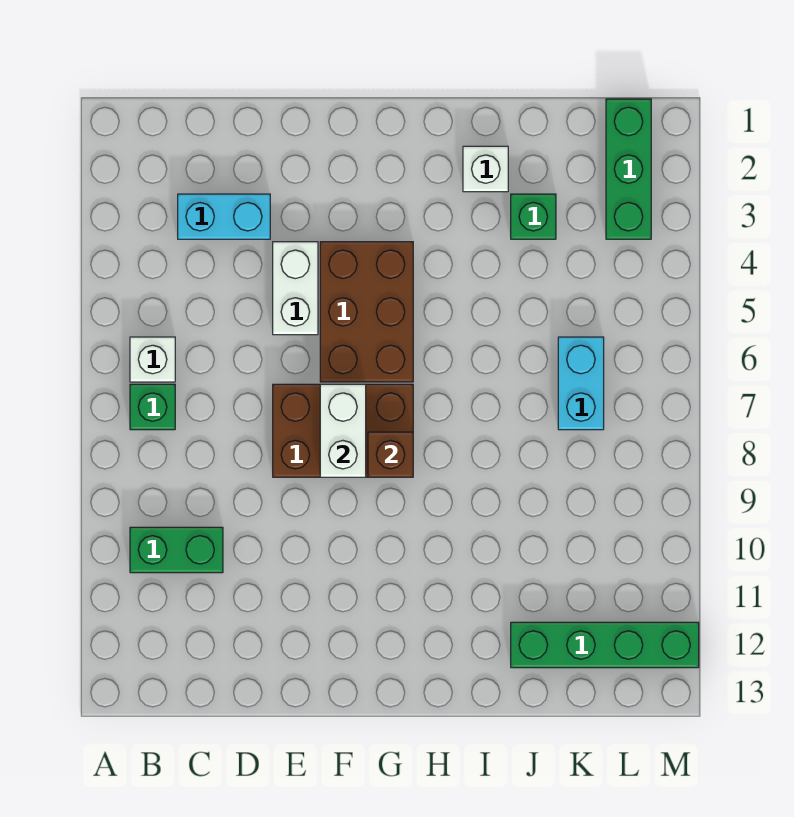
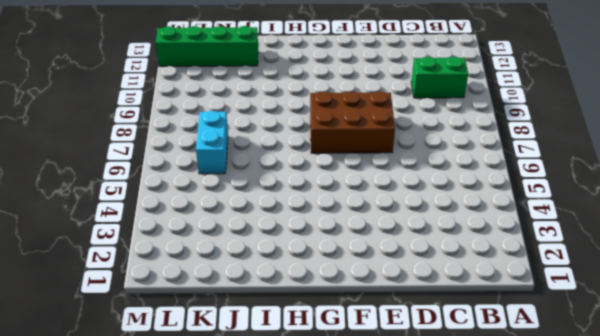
none -> white 1x1 brick [130,337,175,382]
none -> green 1x1 brick [130,384,175,430]
none -> cyan 1x2 brick [178,194,270,239]

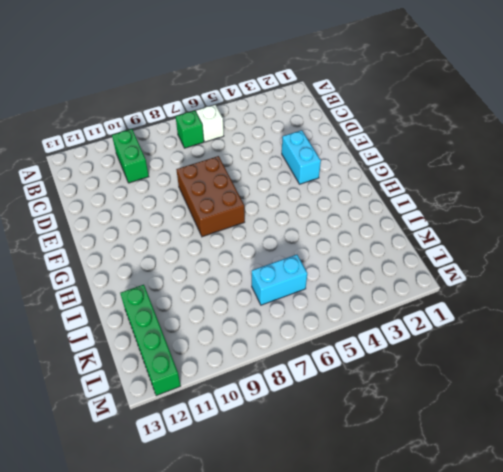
cyan 1x2 brick [282,130,321,184] -> cyan 1x2 brick moved to [178,194,270,239]
none -> white 1x2 brick [273,242,318,335]
none -> brown 2x3 brick [320,242,413,382]
none -> white 1x1 brick [463,146,508,192]

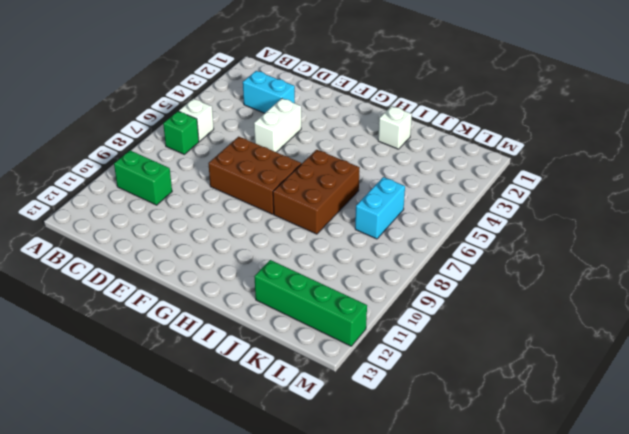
brown 2x3 brick [273,150,360,234] -> brown 2x3 brick moved to [320,242,413,382]
none -> green 1x1 brick [511,194,556,239]
none -> green 1x3 brick [606,99,651,239]
none -> white 1x2 brick [320,384,366,477]

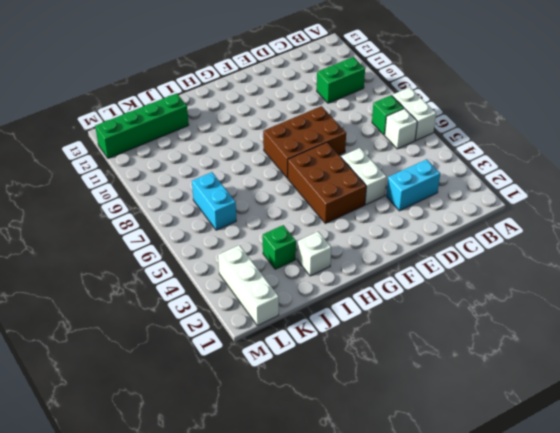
white 1x2 brick [392,87,436,140] -> white 1x2 brick moved to [320,384,366,477]
white 1x3 brick [218,245,279,326] -> green 1x3 brick [606,99,651,239]
none -> brown 1x1 brick [368,432,413,477]

